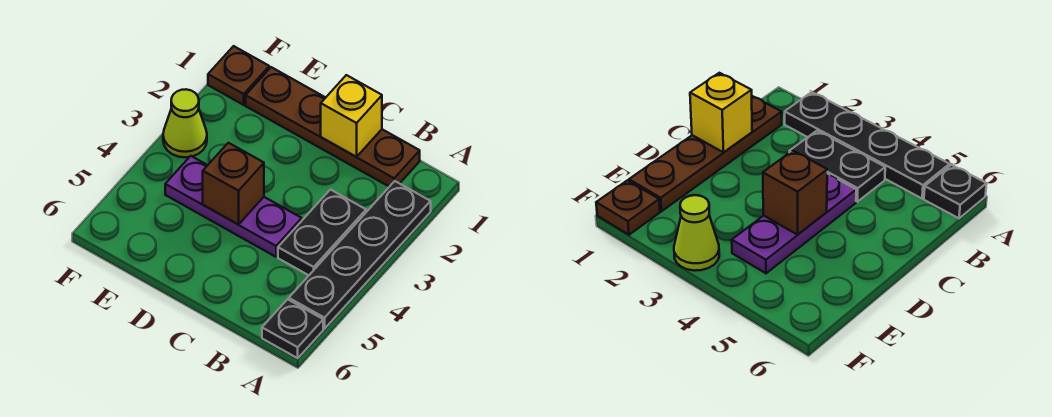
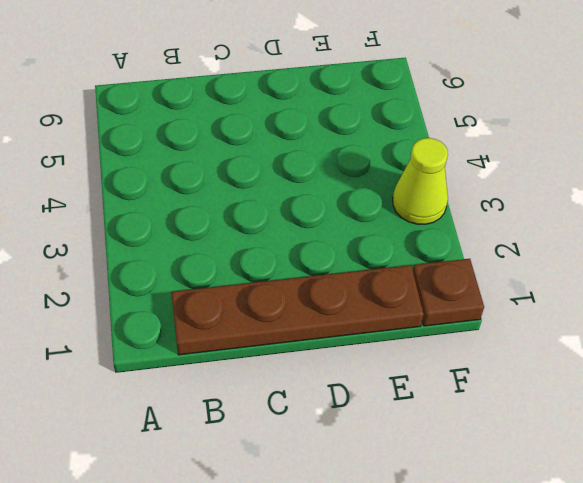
none -> black 1x4 plate [289,181,431,329]
none -> black 1x1 plate [262,299,323,358]

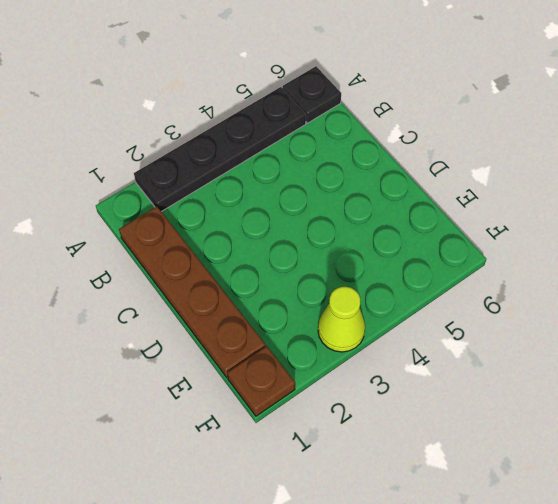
none -> black 1x2 plate [278,190,366,275]
none -> purple 1x3 plate [165,156,302,257]

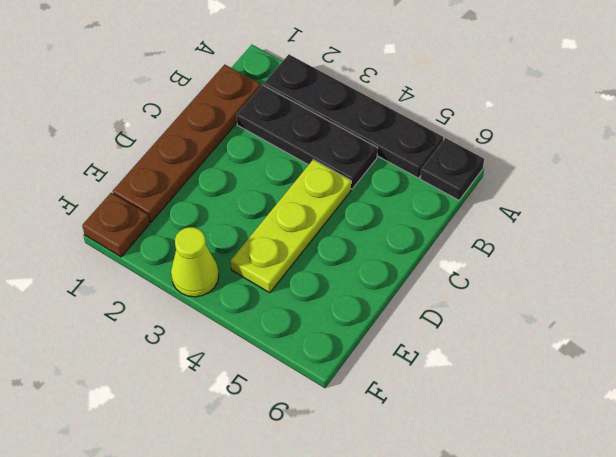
black 1x3 plate [237,85,378,189] -> black 1x2 plate [278,190,366,275]
lime 1x3 plate [231,160,351,293] -> purple 1x3 plate [165,156,302,257]
none -> yellow 1x1 brick [321,75,382,157]
none -> brown 1x1 brick [203,143,264,224]

